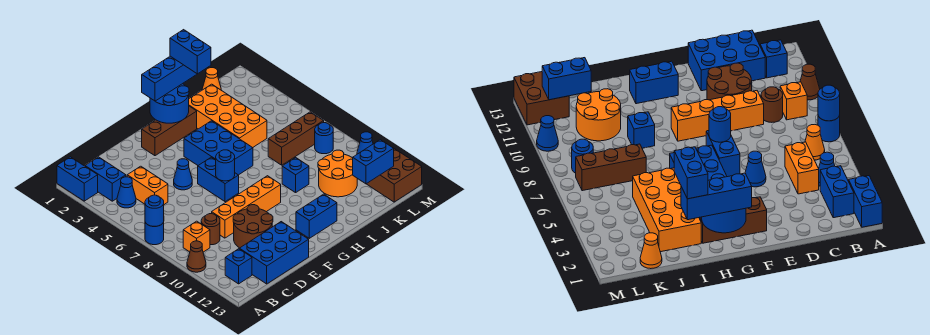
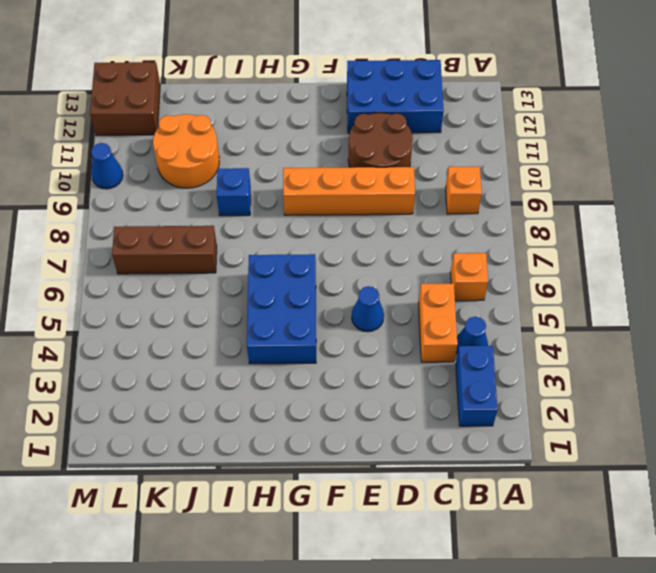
orange 1x1 brick [450,253,488,301] -> orange 1x1 cone [805,125,825,160]
none -> blue 1x2 brick [57,157,98,201]
none -> blue 1x1 round brick [145,222,164,245]
none -> brown 1x1 cone [187,241,206,272]
none -> blue 1x1 brick [225,249,252,284]

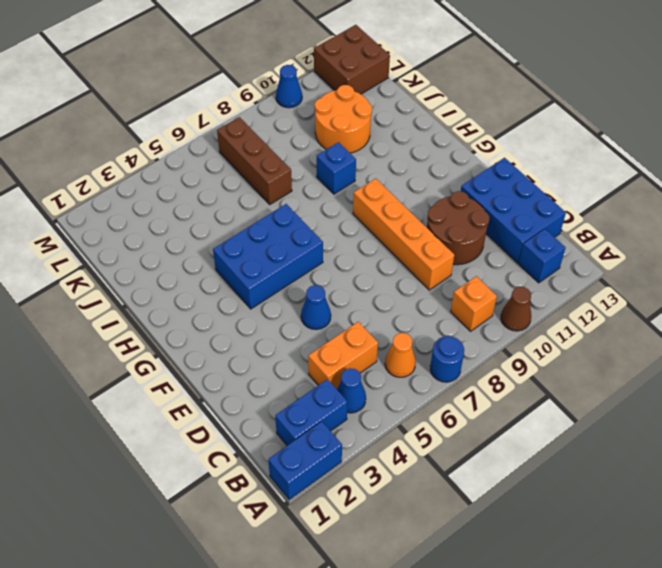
none -> brown 1x1 round brick [201,214,220,245]
none -> brown 1x3 brick [142,106,197,156]
none -> blue 1x2 brick [198,157,239,202]
none -> blue 1x2 brick [296,194,337,238]

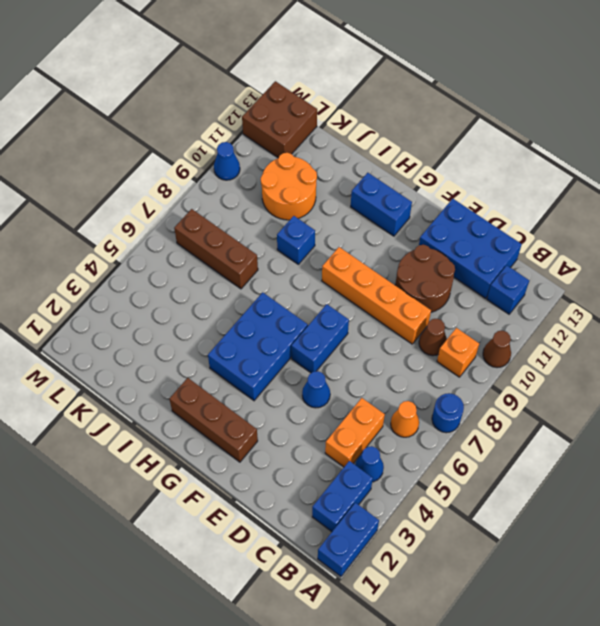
brown 1x1 cone [419,319,447,356] -> brown 1x1 round brick [201,214,220,245]
none -> orange 2x4 brick [189,84,267,148]
none -> orange 1x1 cone [202,68,221,90]
none -> blue 1x1 round brick [315,123,333,154]
none -> blue 1x1 round brick [145,195,164,226]

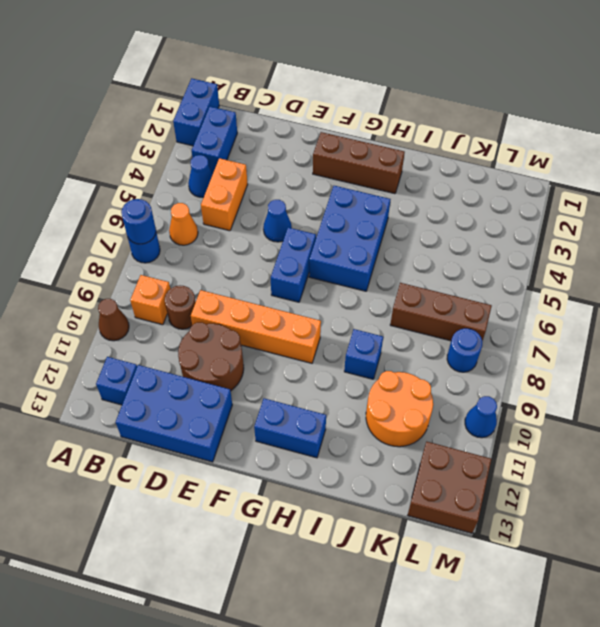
none -> orange 2x4 brick [189,84,267,148]
none -> orange 1x1 cone [202,68,221,90]
none -> blue 1x1 round brick [216,150,235,181]
none -> blue 2x2 round brick [150,84,189,123]

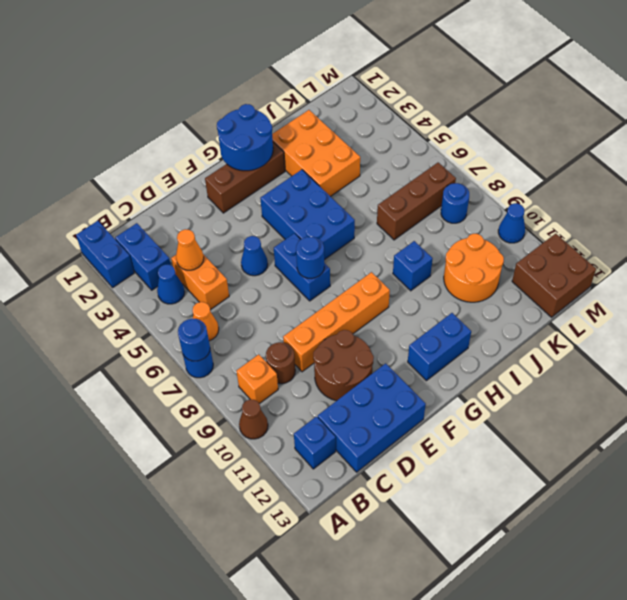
orange 1x1 cone [176,229,204,270] -> orange 1x1 cone moved to [202,68,221,90]
orange 2x3 brick [272,110,360,197] -> orange 2x4 brick [189,84,267,148]
none -> blue 1x2 brick [353,140,394,184]
none -> blue 1x3 brick [142,56,197,101]
none -> blue 1x2 brick [170,30,211,74]

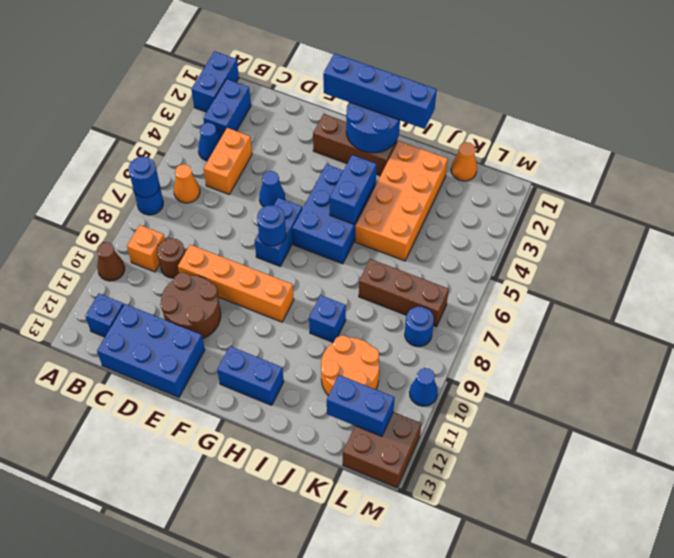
blue 1x4 brick [323,53,437,129] -> blue 1x3 brick [142,56,197,101]
blue 1x2 brick [330,155,377,224] -> blue 1x2 brick moved to [170,30,211,74]

